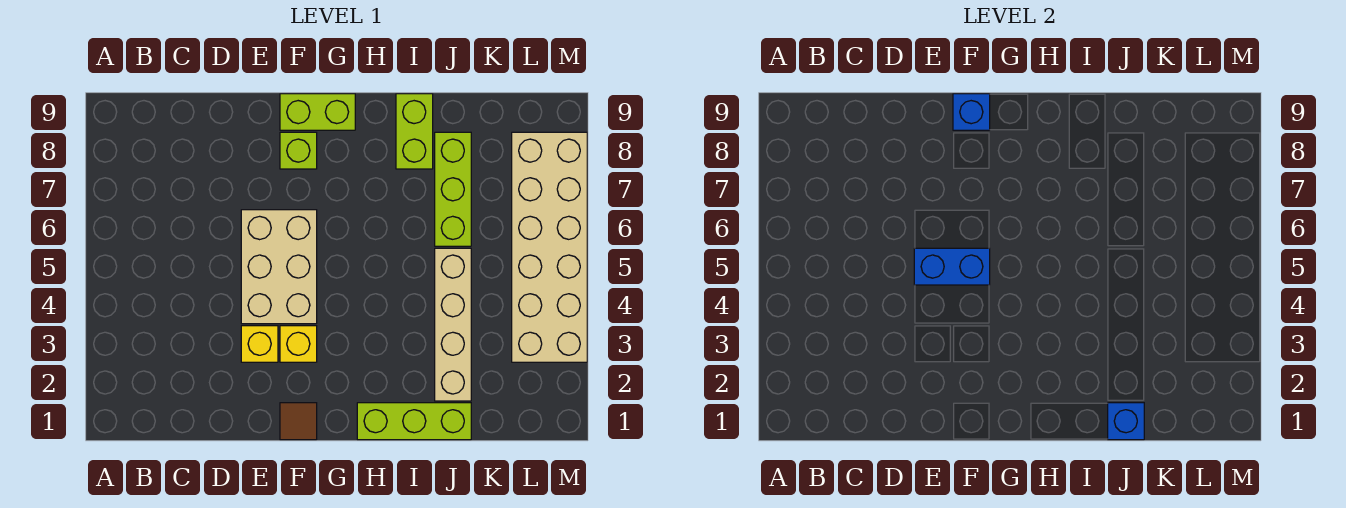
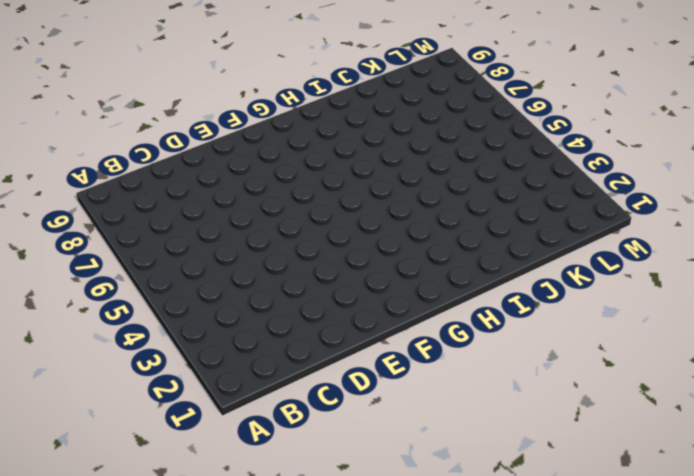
none -> yellow 1x1 brick [241,326,278,362]
none -> tan 2x3 brick [241,210,317,324]
none -> brown 1x1 tile [280,403,317,440]

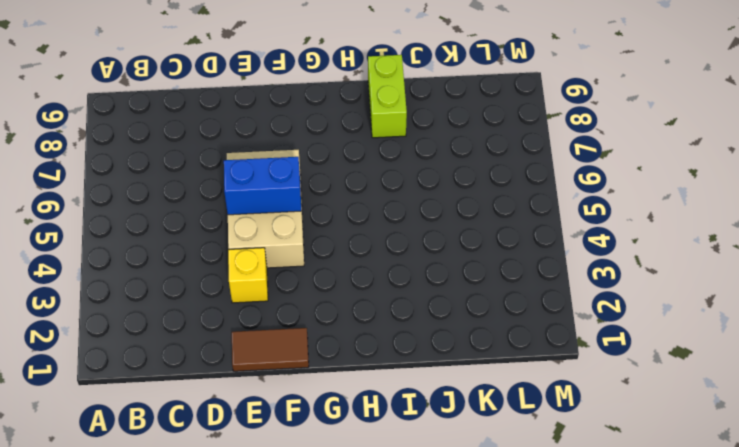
brown 1x2 tile [232,328,309,371] -> brown 1x1 tile [280,403,317,440]
none -> yellow 1x1 brick [280,326,317,362]
none -> lime 1x1 brick [280,132,317,169]
none -> lime 1x2 brick [280,94,355,130]

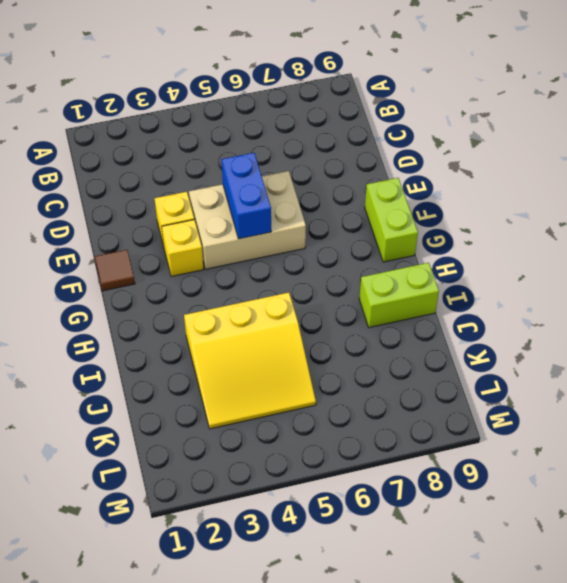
yellow 3x3 slope [184,293,316,429] -> tan 1x4 brick [435,248,471,401]
none -> lime 1x1 brick [280,132,317,169]
none -> lime 1x3 brick [357,403,471,440]
none -> lime 1x3 brick [435,132,471,246]

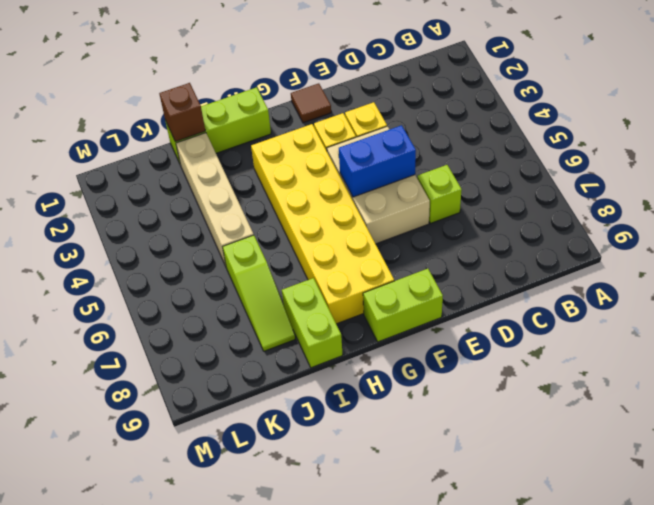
lime 1x1 brick [417,165,462,223] -> lime 1x1 brick moved to [280,132,317,169]
yellow 2x6 brick [251,124,394,324] -> none
brown 1x1 brick [159,83,205,142] -> blue 1x1 brick [1108,403,1144,440]
lime 1x3 slope [223,235,295,351] -> lime 1x3 brick [435,132,471,246]
none -> tan 2x6 brick [512,132,587,362]
none -> blue 1x1 brick [953,94,990,130]

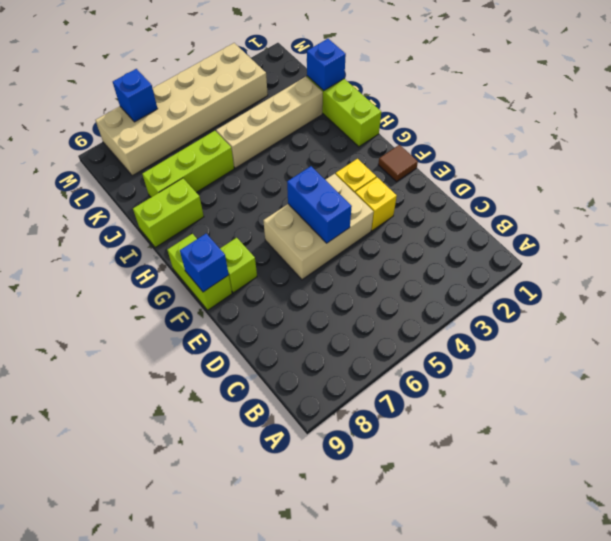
blue 1x1 brick [113,69,158,122] -> none

